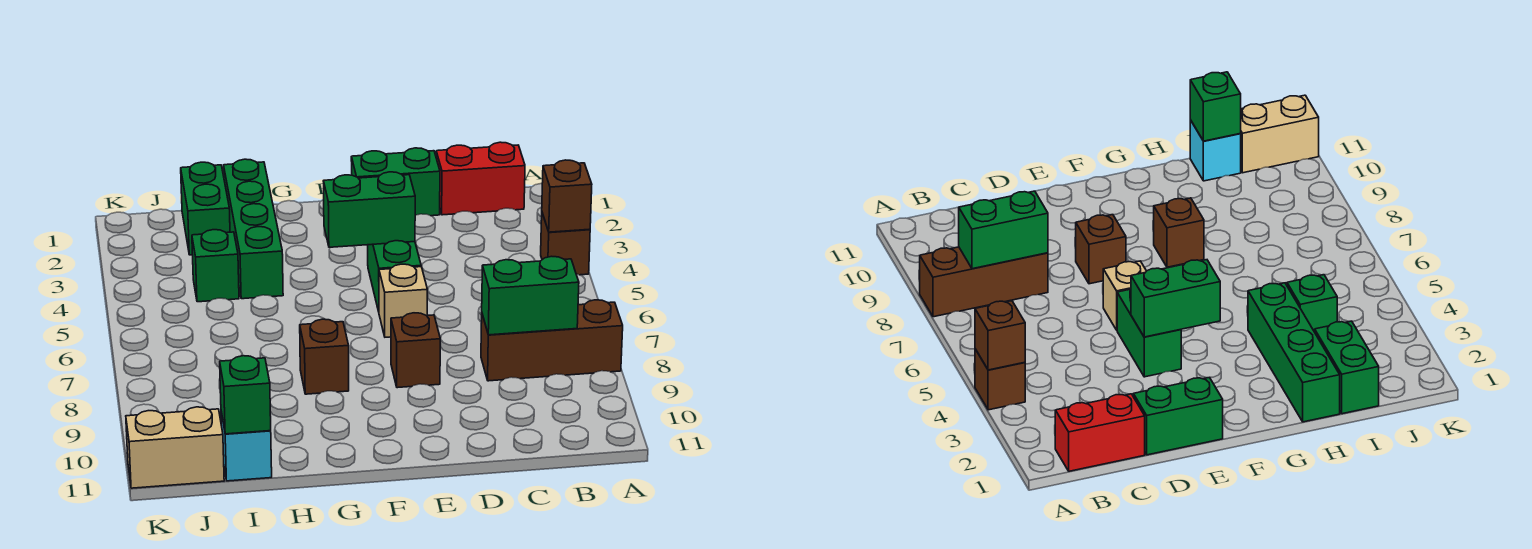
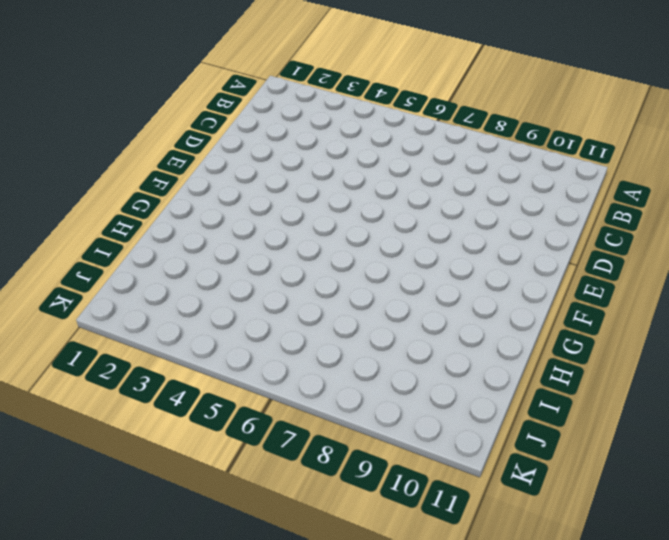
none -> brown 1x1 brick [541,213,590,275]
none -> brown 1x3 brick [481,300,623,381]
none -> red 1x2 brick [436,142,525,215]

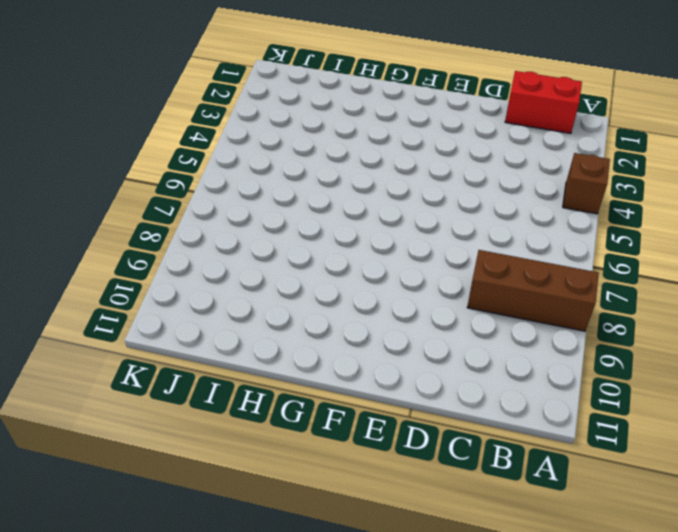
none -> green 1x2 brick [351,148,440,216]
none -> green 1x2 brick [368,241,421,312]
none -> tan 1x1 brick [379,264,427,337]

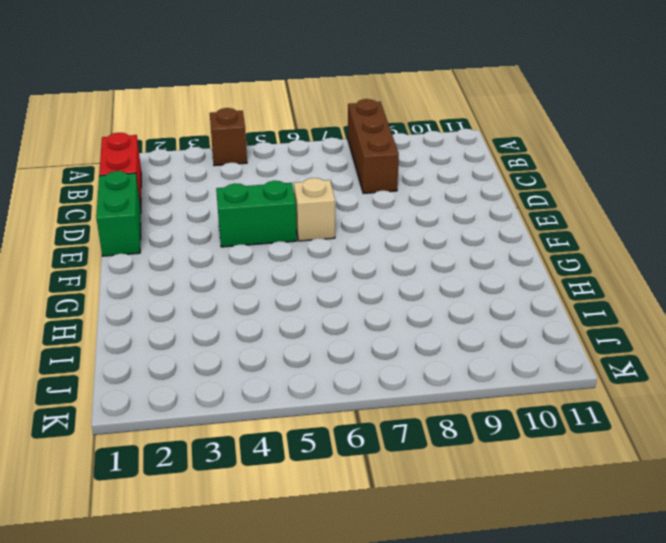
none -> brown 1x1 brick [391,313,440,388]
none -> brown 1x1 brick [300,319,349,394]
none -> green 1x4 brick [224,159,283,299]

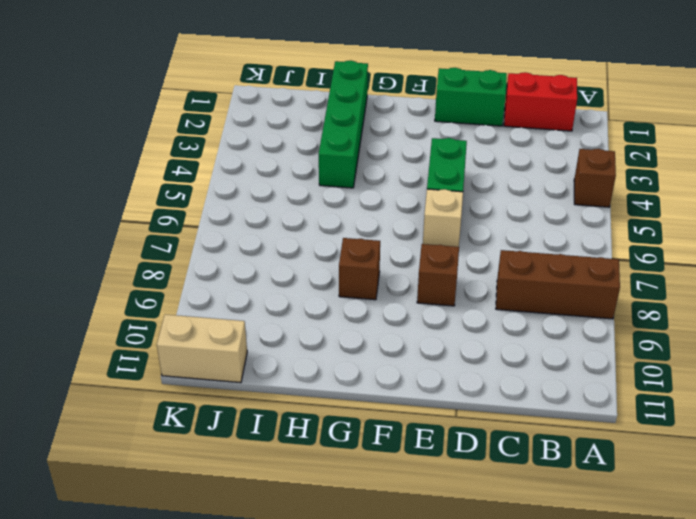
none -> green 1x2 brick [181,162,230,255]
none -> green 1x1 brick [192,230,239,302]
none -> cyan 1x1 brick [221,412,272,481]

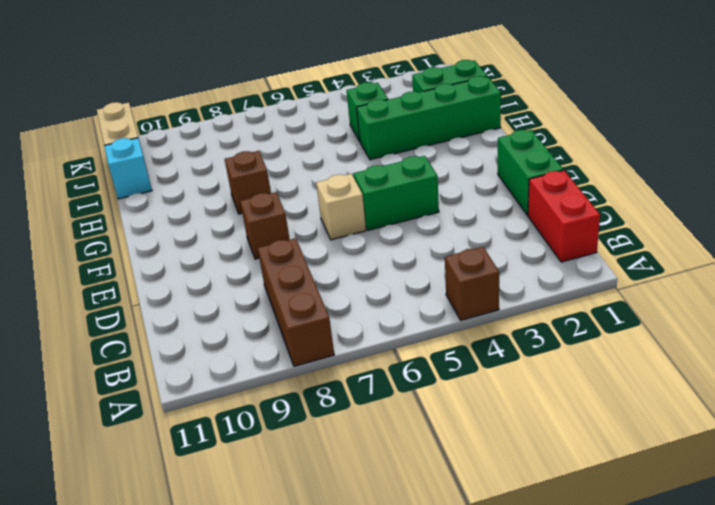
none -> brown 1x1 brick [542,160,592,232]
none -> green 1x2 brick [482,256,579,335]
none -> green 1x2 brick [323,172,415,247]

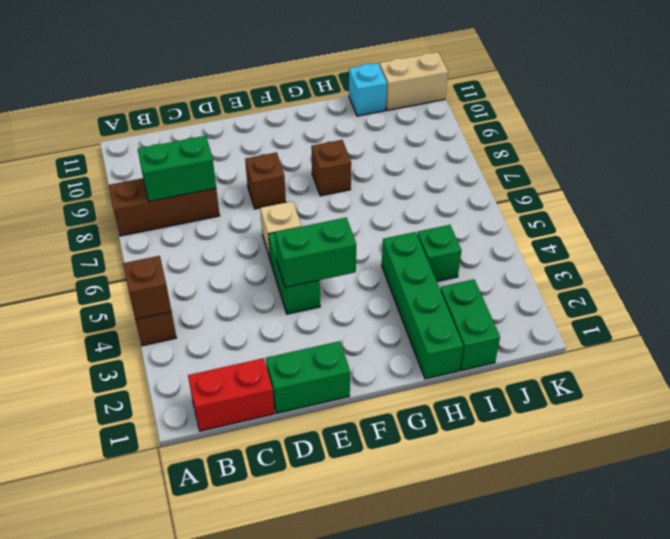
none -> green 1x1 brick [220,356,271,434]

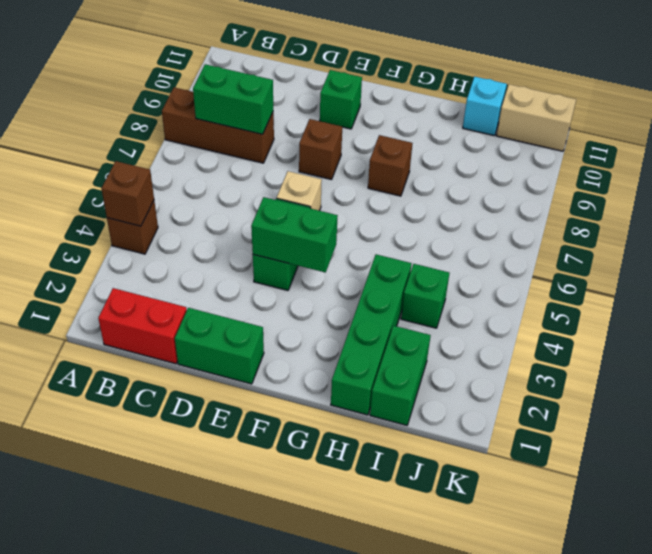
green 1x1 brick [320,70,362,129] -> green 1x1 brick moved to [220,356,271,434]

